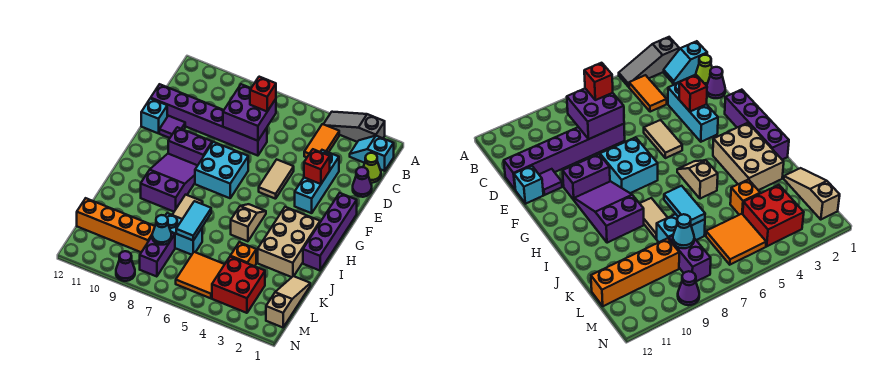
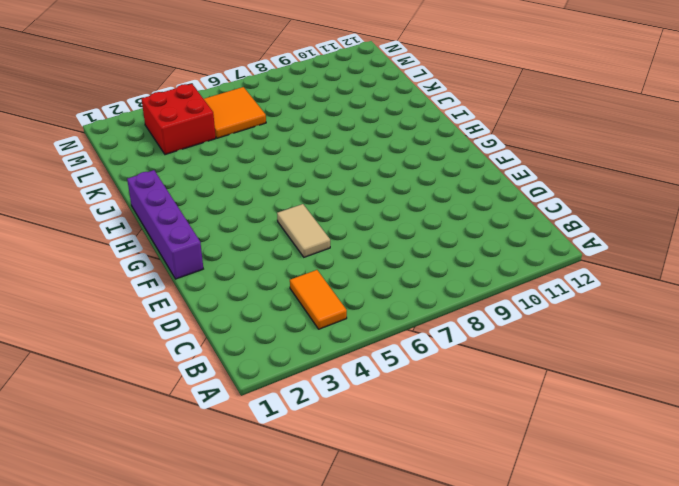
none -> grey 1x3 slope [324,112,385,142]
none -> cyan 1x2 slope [350,136,394,171]
none -> lime 1x1 cone [364,153,381,183]
none -> purple 1x1 cone [353,167,372,197]

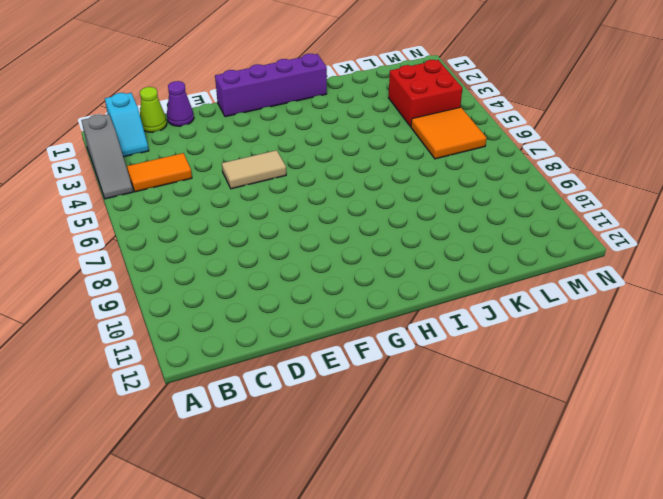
none -> cyan 1x3 brick [295,150,339,213]
none -> purple 1x6 brick [151,84,267,156]
none -> purple 1x1 tile [159,116,185,138]
none -> cyan 1x1 brick [141,98,167,133]

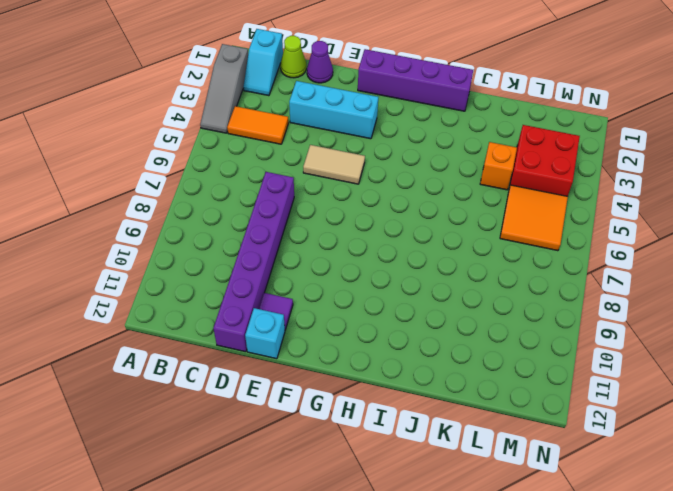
none -> cyan 2x2 brick [195,142,248,198]
none -> purple 1x2 brick [168,127,212,165]
none -> purple 2x3 slope [141,154,198,212]
none -> tan 2x3 brick [258,207,320,277]

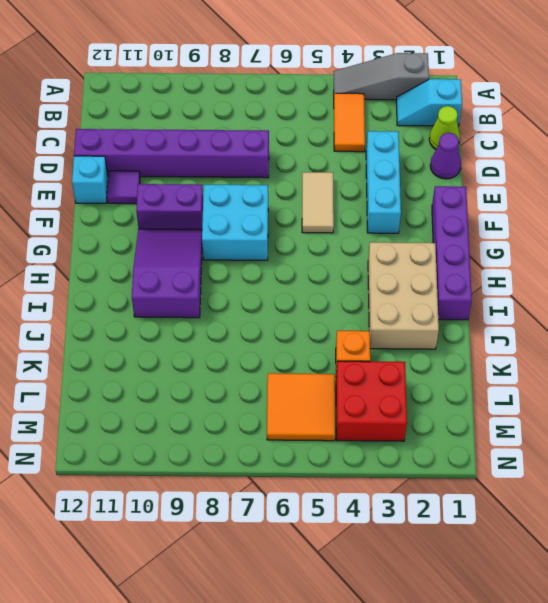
none -> tan 1x2 slope [231,204,266,241]
none -> tan 1x2 tile [172,195,203,219]
none -> tan 1x3 slope [266,276,310,327]
none -> cyan 1x2 brick [165,213,202,255]

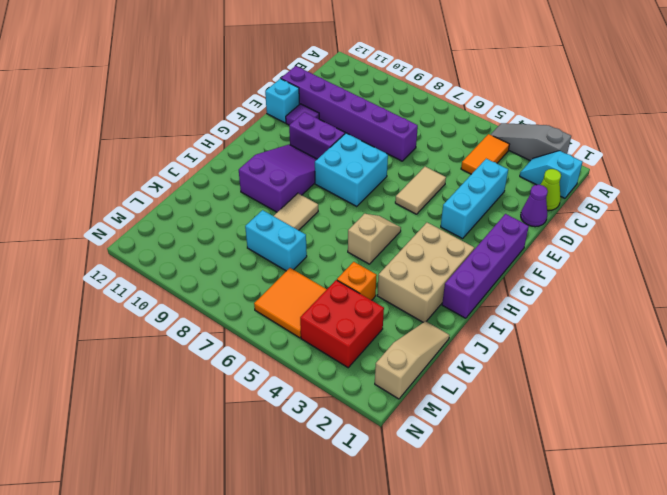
none -> purple 1x2 brick [140,233,175,277]
none -> orange 1x4 brick [77,198,155,252]
none -> purple 1x1 cone [116,251,135,281]
none -> purple 2x2 brick [223,84,276,141]

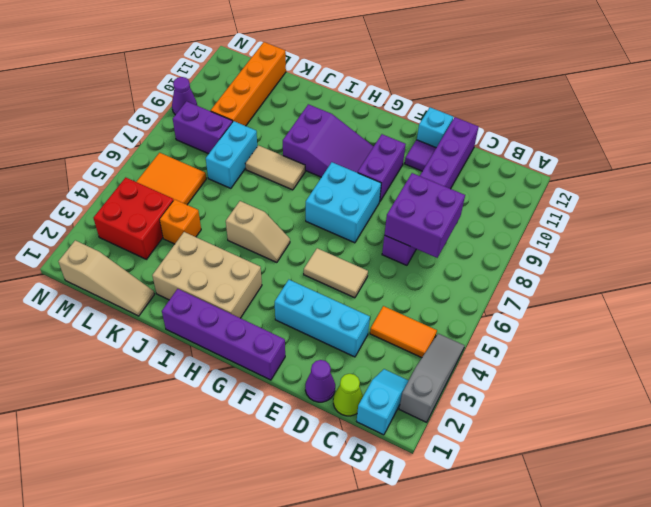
none -> red 1x1 brick [304,149,330,184]
none -> cyan 1x2 tile [176,201,211,240]
none -> cyan 1x1 cone [152,215,171,245]
none -> red 1x1 brick [250,77,276,111]

